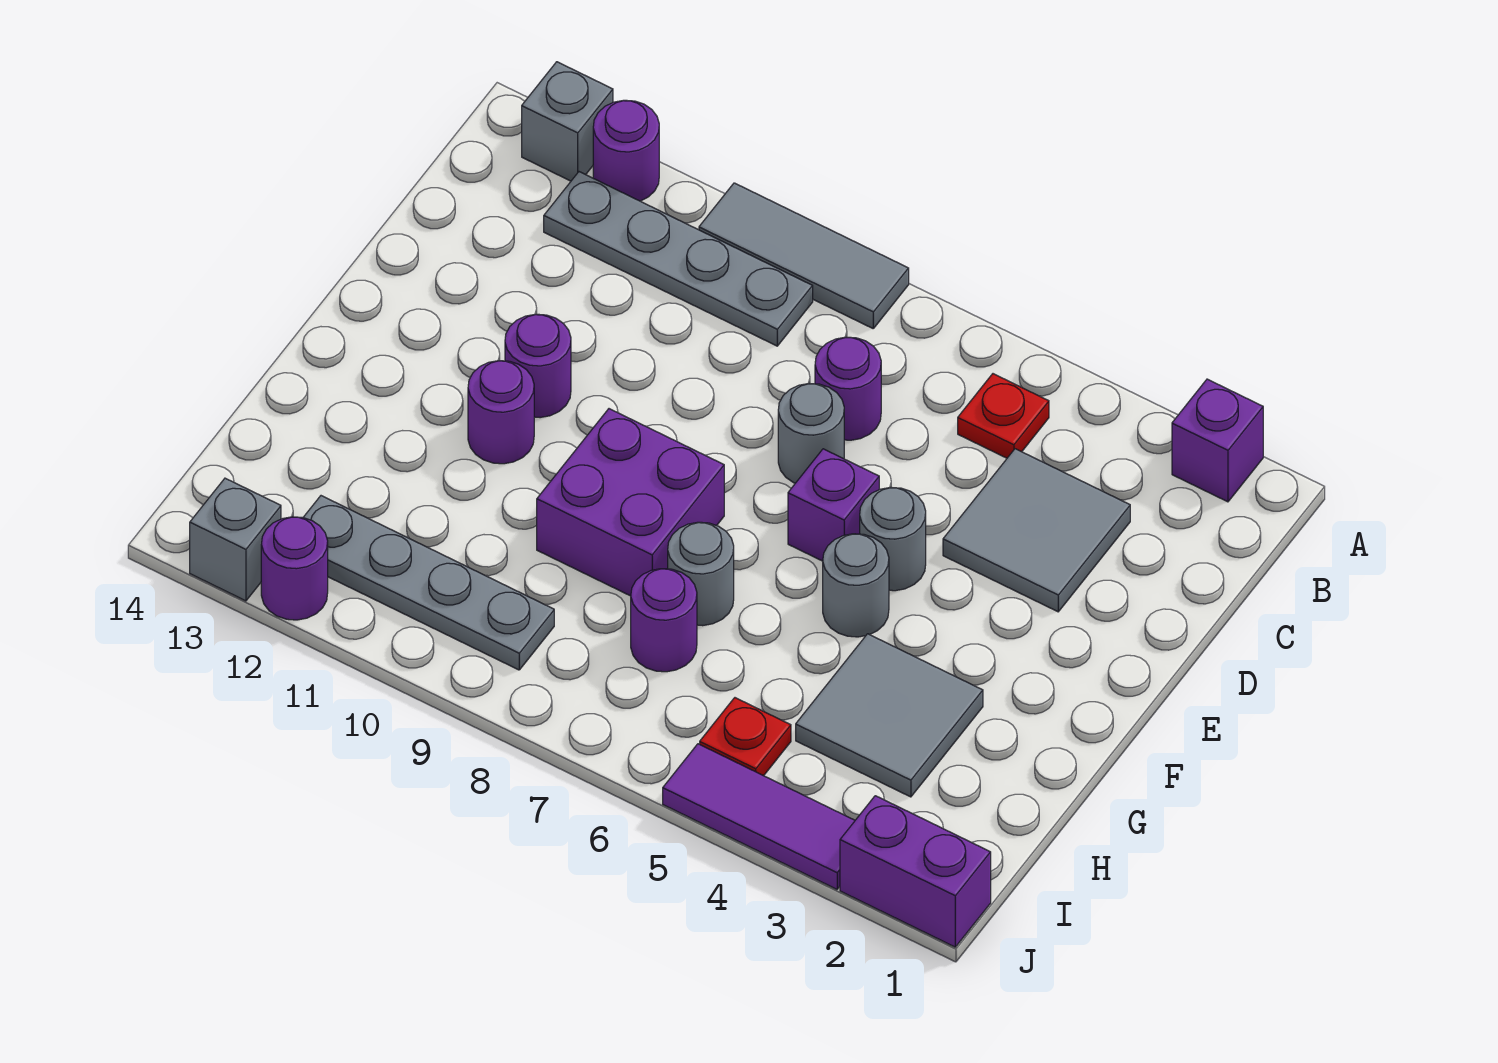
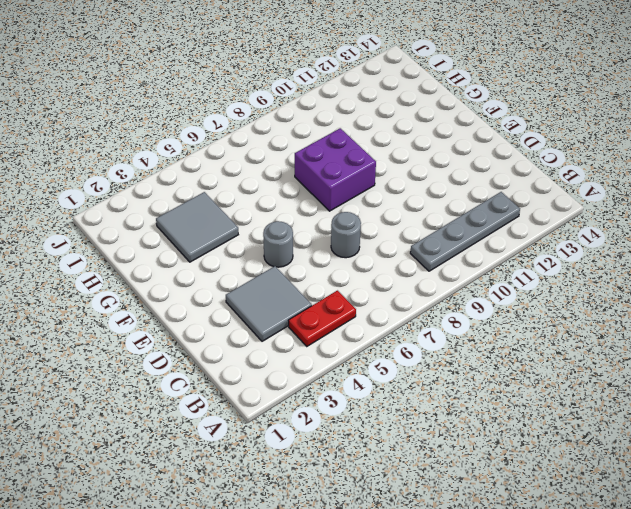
red 1x2 plate [288,291,356,346] -> red 1x1 plate [958,374,1049,458]
none -> purple 1x1 brick [1172,379,1263,502]
none -> grey 1x3 tile [699,183,909,328]
none -> purple 1x1 round brick [593,100,659,201]

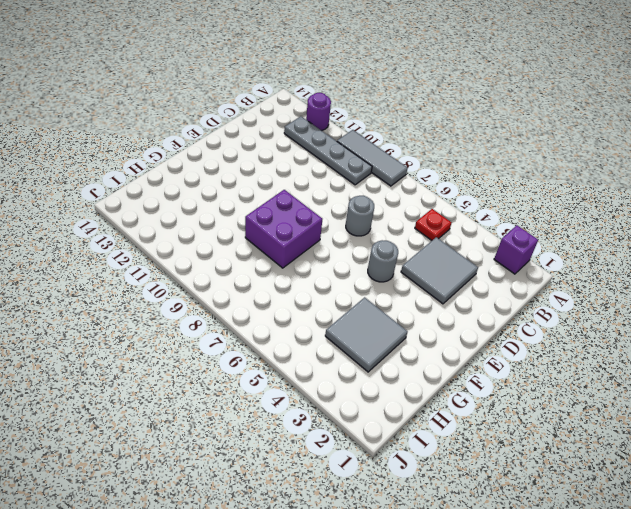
none -> grey 1x1 brick [522,62,613,181]
none -> purple 1x1 round brick [815,337,881,440]
none -> purple 1x1 brick [788,449,879,561]

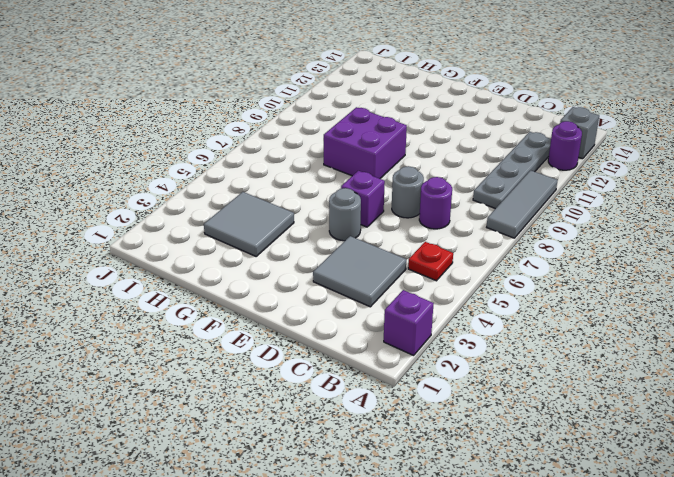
none -> purple 1x1 round brick [505,314,571,418]
none -> grey 1x1 round brick [823,534,889,637]
none -> purple 1x1 round brick [468,361,534,464]

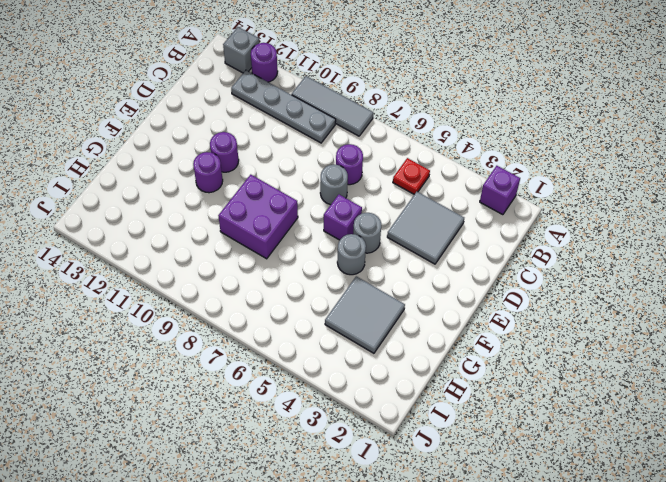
none -> grey 1x1 round brick [668,522,734,626]
none -> purple 1x1 round brick [631,569,697,672]
none -> red 1x1 plate [700,698,791,776]

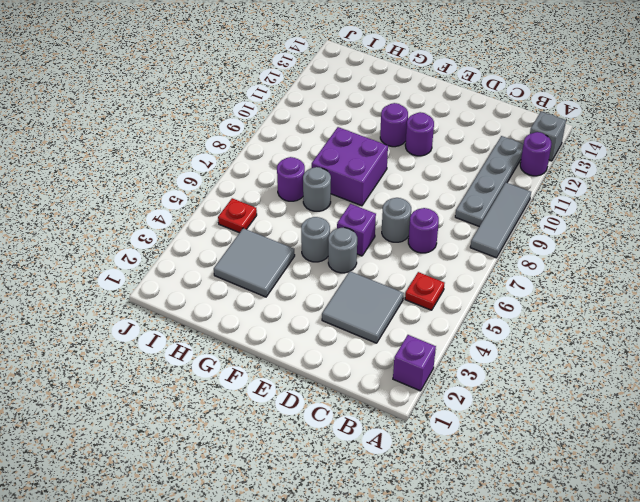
none -> grey 1x4 plate [303,496,554,670]
none -> purple 1x2 brick [840,796,991,947]
none -> purple 1x3 tile [663,744,855,889]

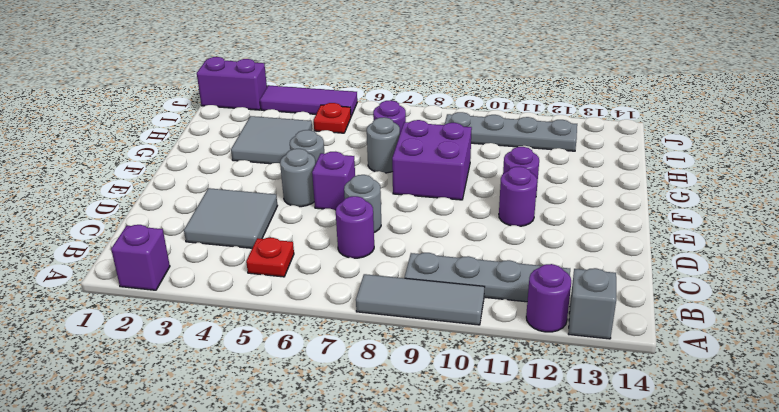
none -> purple 1x1 round brick [261,517,328,620]
none -> grey 1x1 brick [190,478,281,601]

